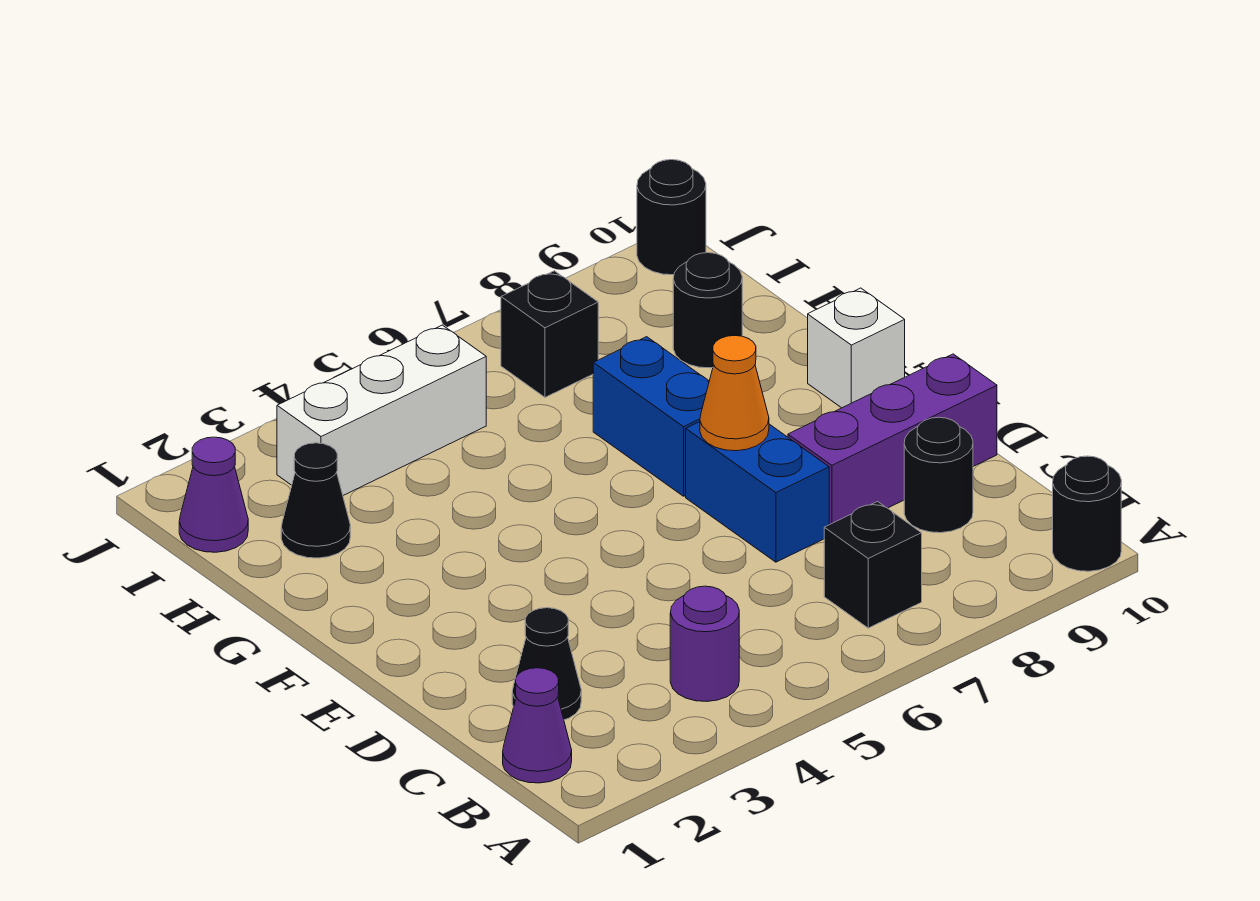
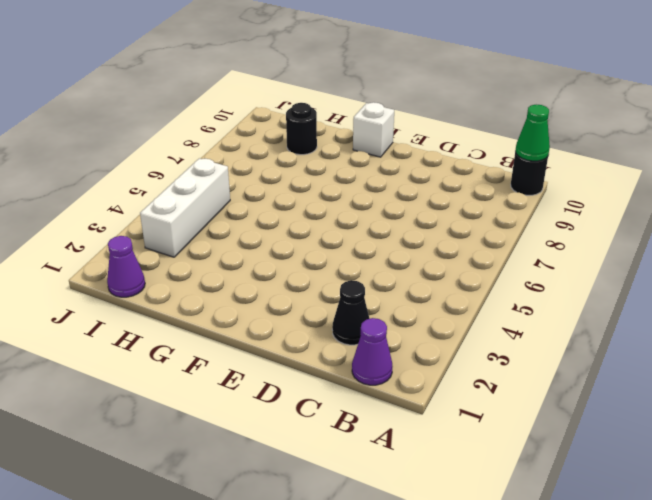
green 1x1 cone [515,105,550,161] -> none
none -> purple 1x1 round brick [670,586,739,701]
none -> black 1x1 brick [824,502,922,628]
none -> black 1x1 round brick [904,417,973,533]

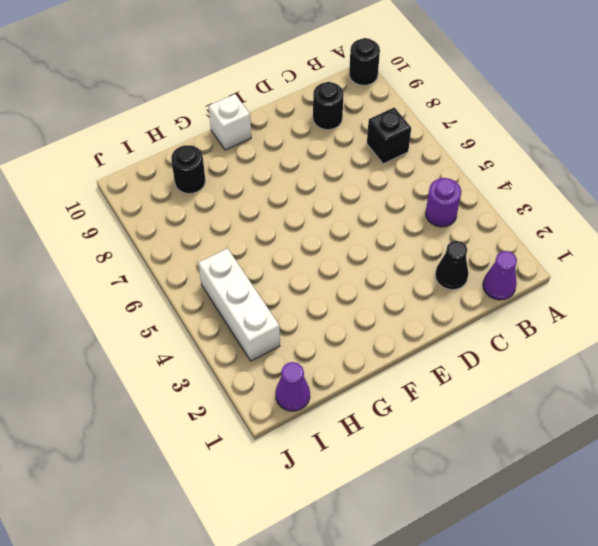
none -> blue 1x2 brick [686,422,829,562]
none -> purple 1x3 brick [788,354,997,525]
none -> blue 1x2 brick [593,337,709,496]

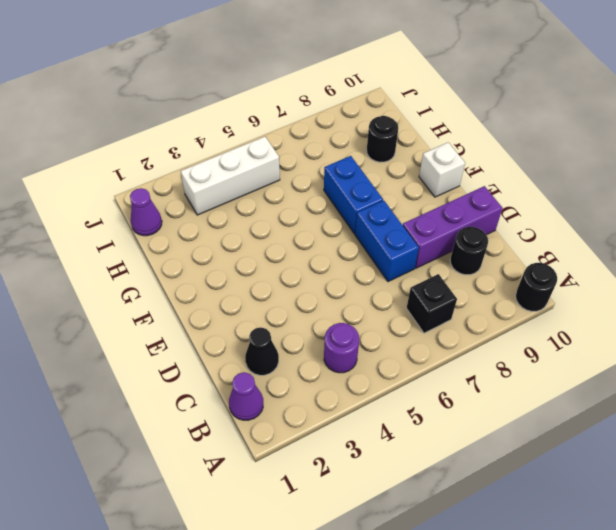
none -> black 1x1 cone [281,443,350,558]
none -> black 1x1 brick [501,271,598,397]
none -> black 1x1 round brick [637,160,706,275]

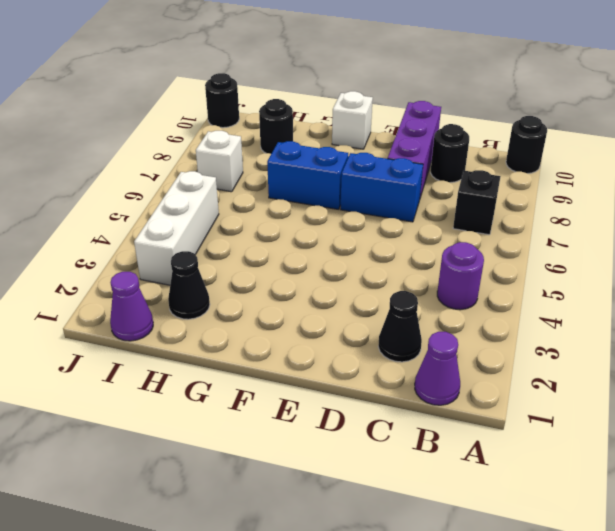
white 1x1 brick [196,131,243,192] -> black 1x1 brick [501,271,598,397]
none -> orange 1x1 cone [700,336,769,451]

